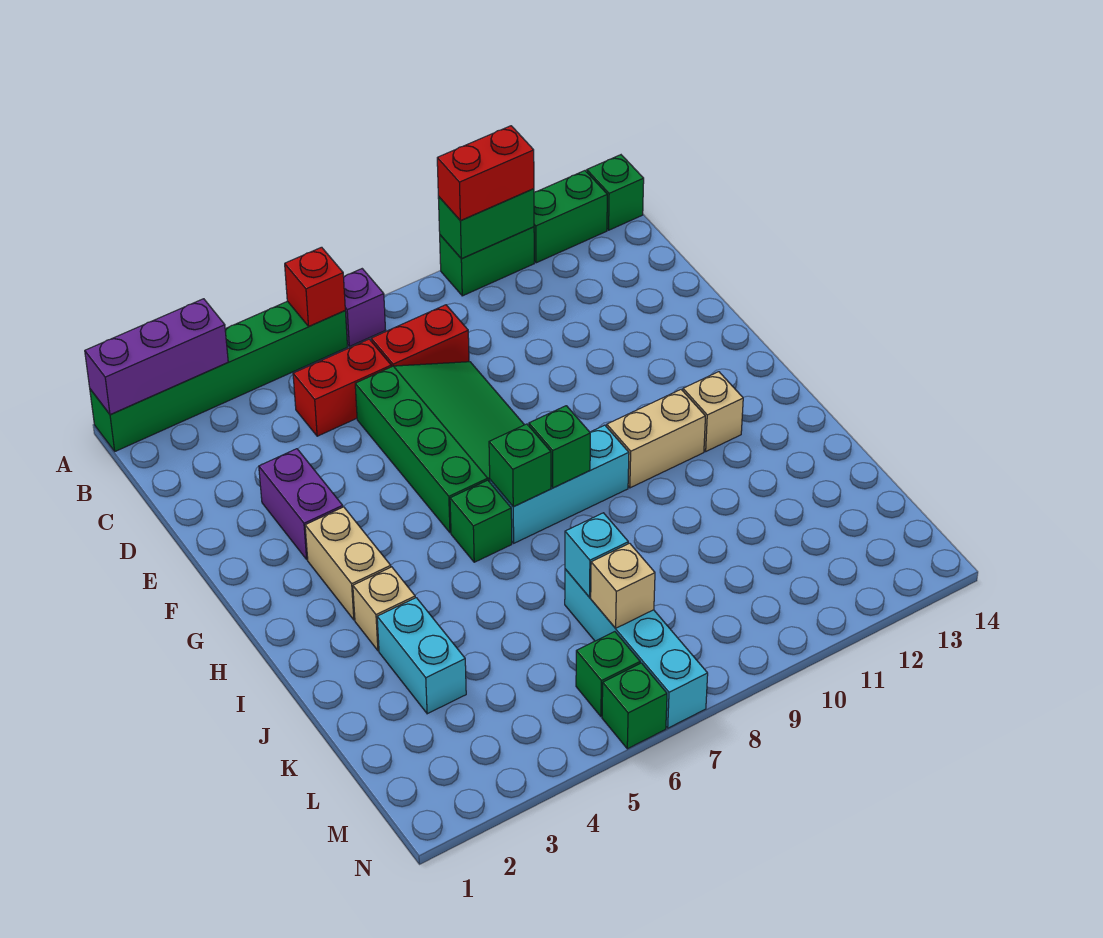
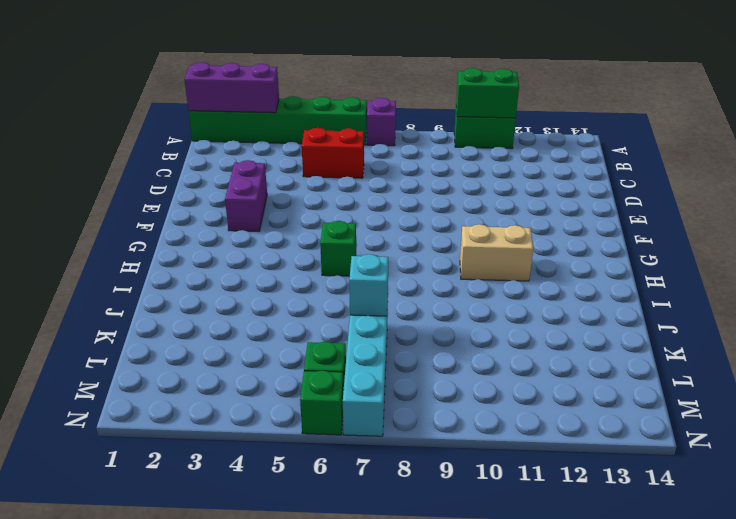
none -> green 1x2 brick [534,171,607,263]
none -> green 1x1 brick [587,155,644,230]
none -> red 1x2 brick [371,305,469,367]

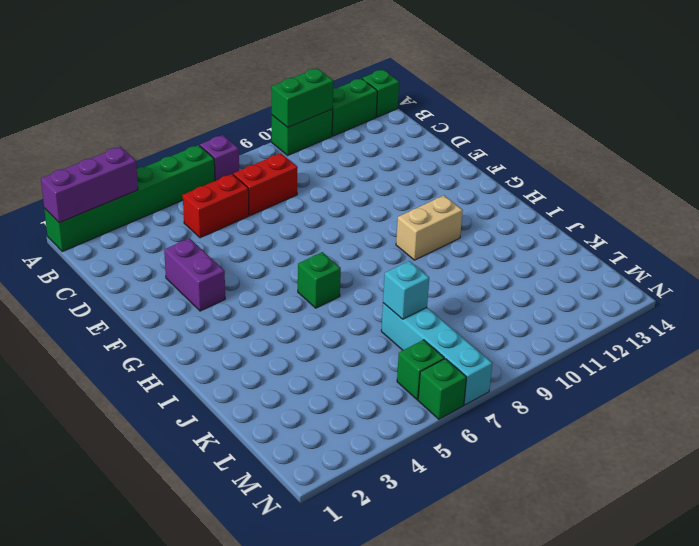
none -> green 3x4 slope [355,362,524,533]
none -> tan 1x2 brick [305,507,391,620]
none -> cyan 1x3 brick [490,425,629,543]

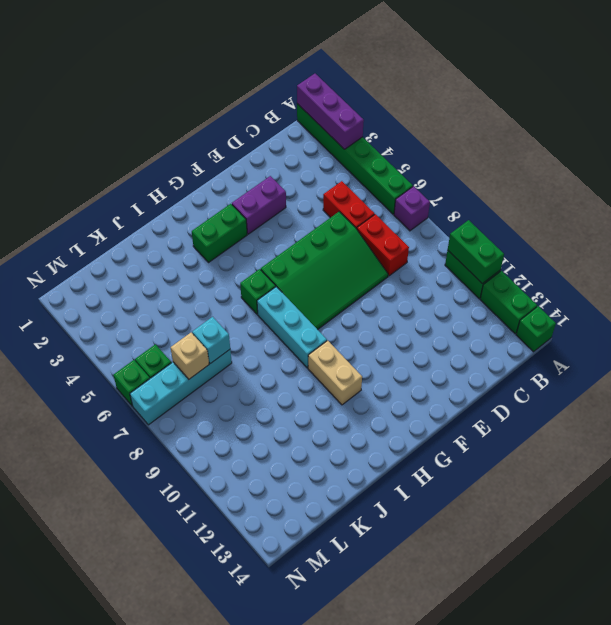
green 1x2 brick [192,204,247,263] -> tan 1x2 brick [305,507,391,620]
none -> tan 1x1 brick [683,372,743,451]
none -> tan 1x1 brick [353,567,415,651]
none -> cyan 1x2 brick [377,598,466,714]

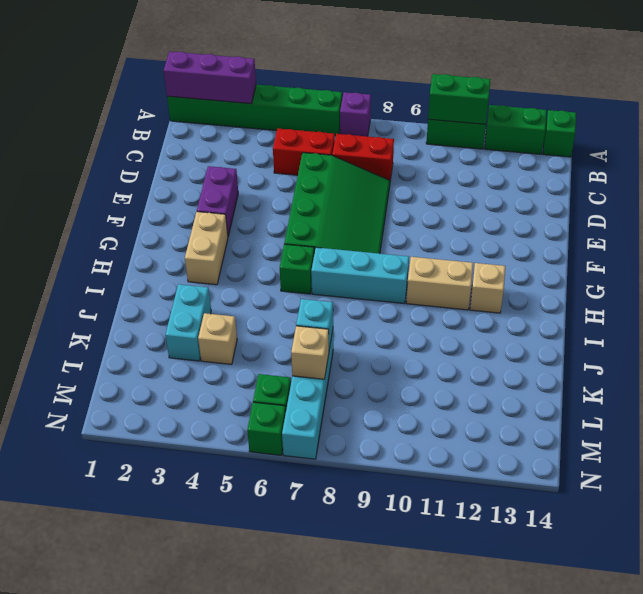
tan 1x1 brick [198,313,237,364] -> tan 1x1 brick moved to [353,567,415,651]
none -> red 1x1 brick [285,247,345,326]
none -> green 1x1 brick [489,424,551,507]
none -> green 1x1 brick [529,406,590,488]

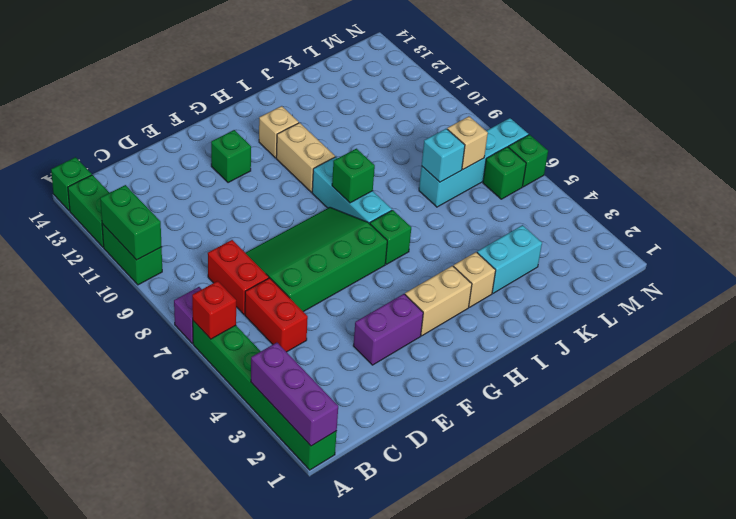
green 1x1 brick [211,130,251,183] -> green 1x1 brick moved to [489,424,551,507]
none -> red 1x2 brick [437,126,534,221]

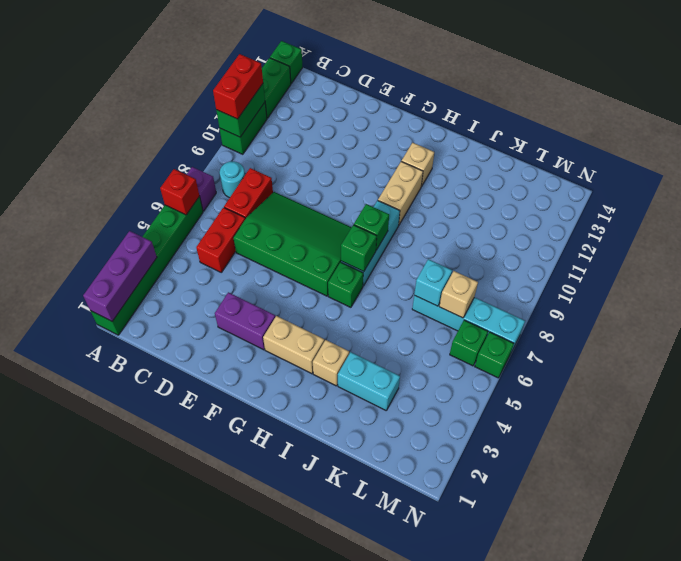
cyan 1x1 round brick [220,162,245,198] -> none

